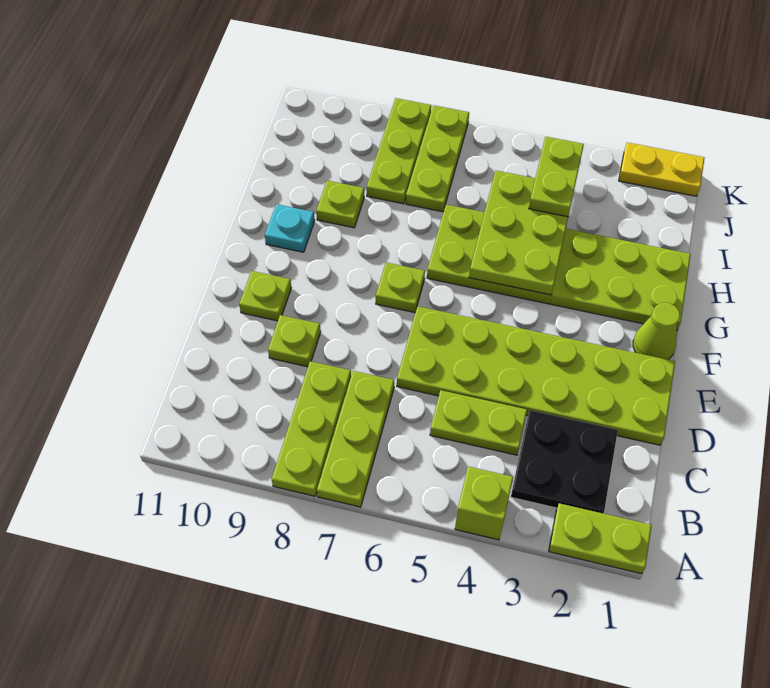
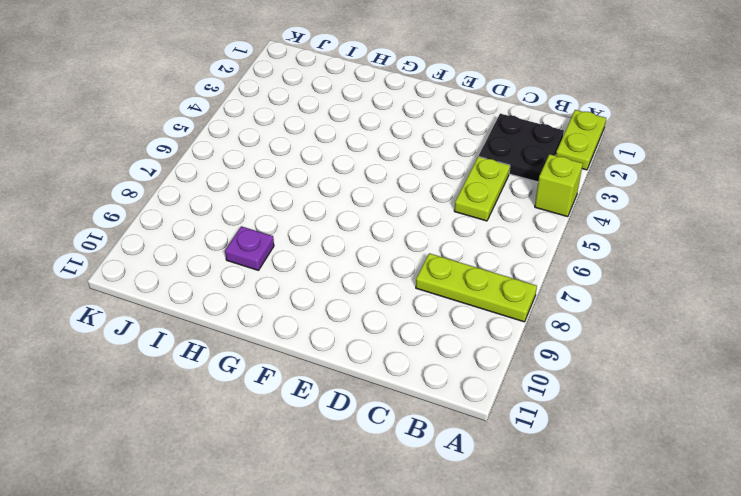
purple 1x1 plate [225,226,274,270] -> lime 1x1 plate [316,180,364,228]
none -> lime 1x3 plate [317,371,394,507]
none -> lime 2x6 plate [397,306,675,445]
none -> lime 1x1 plate [268,315,321,367]

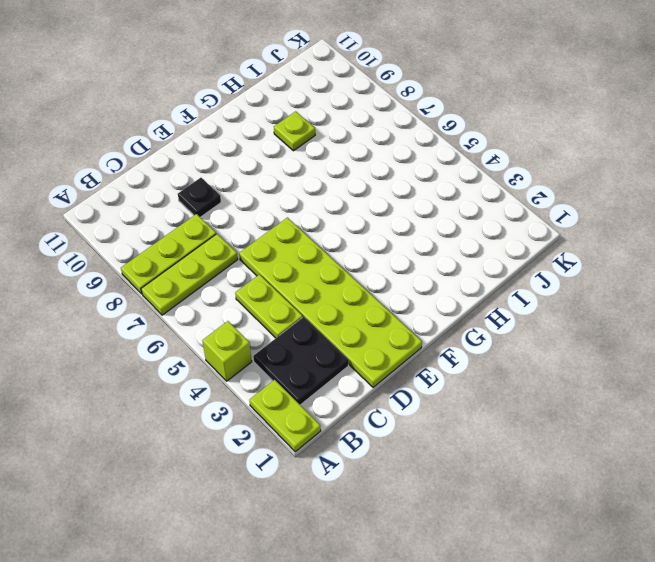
black 1x1 plate [178,178,221,217] -> lime 1x1 plate [268,315,321,367]
none -> lime 1x1 plate [239,271,291,321]
none -> lime 1x1 cone [633,303,680,360]
none -> lime 1x1 plate [376,262,425,313]

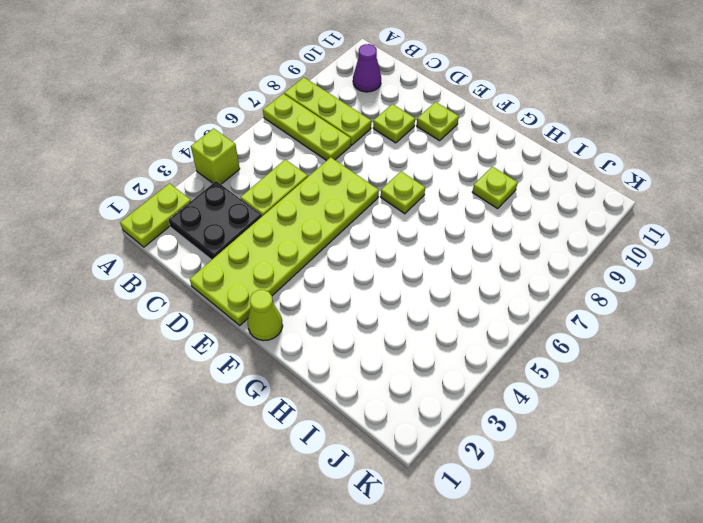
purple 1x1 cone [353,44,381,92] -> none
none -> lime 2x6 plate [427,205,691,330]
none -> cyan 1x1 plate [265,204,315,252]
none -> lime 1x3 plate [406,105,469,212]

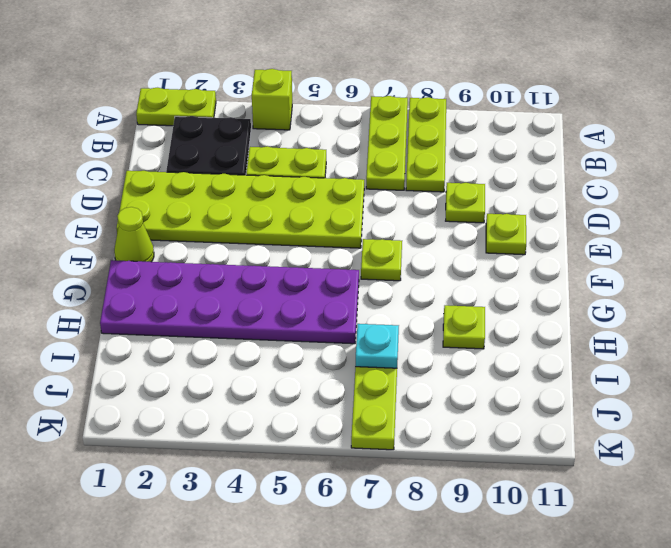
purple 2x6 plate [100,260,359,344] -> lime 2x6 plate [427,205,691,330]
cyan 1x1 plate [355,324,399,368] -> cyan 1x1 plate moved to [265,204,315,252]
none -> lime 1x3 plate [367,98,431,204]
none -> yellow 1x2 plate [619,143,704,196]
none -> lime 2x3 plate [469,171,568,295]

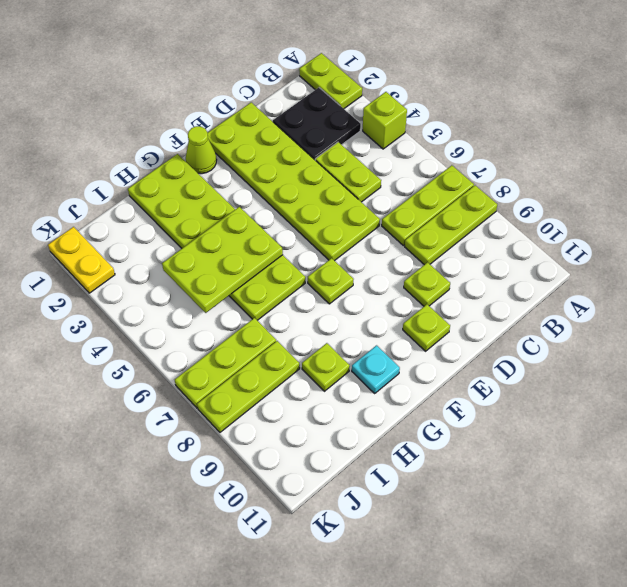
none -> lime 1x2 plate [529,137,584,217]

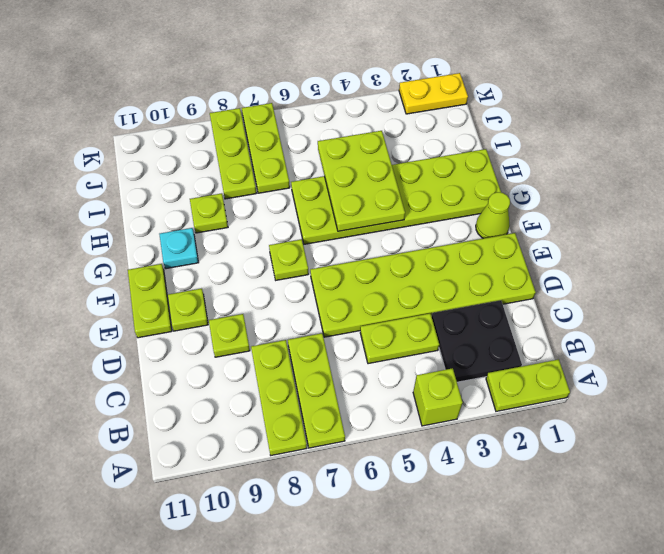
lime 1x2 plate [128,264,172,338] -> lime 1x2 plate moved to [529,137,584,217]

